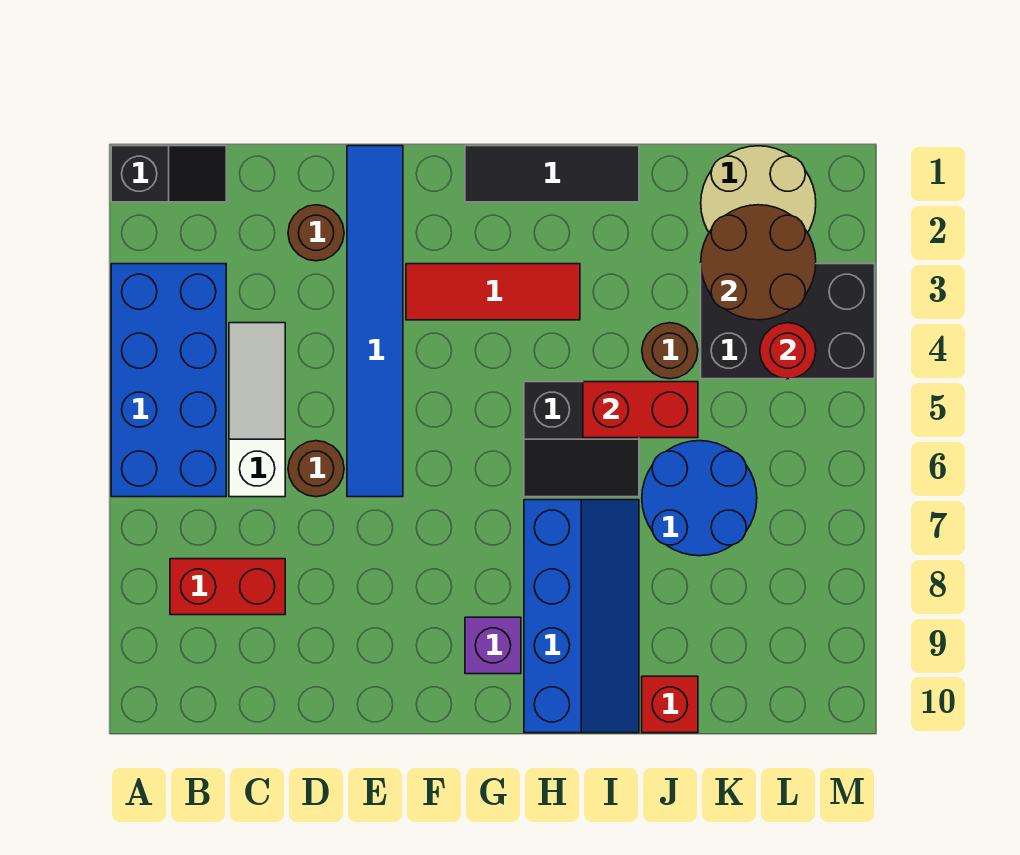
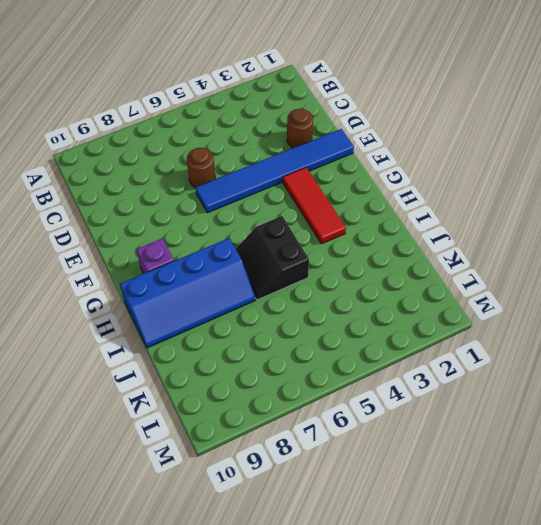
none -> black 1x2 slope [111,146,226,202]
none -> blue 2x4 brick [111,264,226,497]
none -> red 1x2 brick [170,559,285,615]

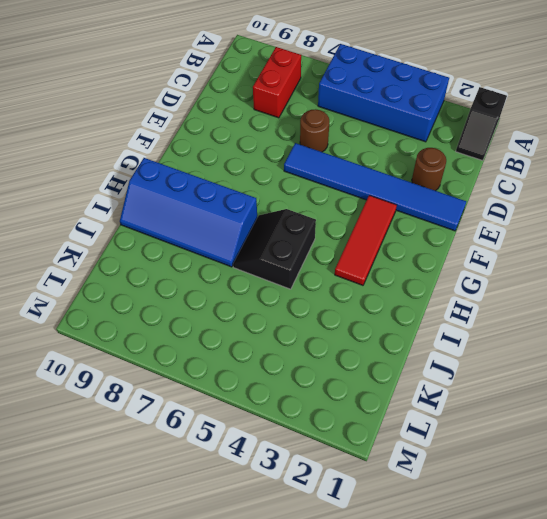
none -> white 1x3 slope [229,323,285,497]
none -> black 1x3 tile [465,146,639,202]
none -> purple 1x1 brick [465,617,521,674]

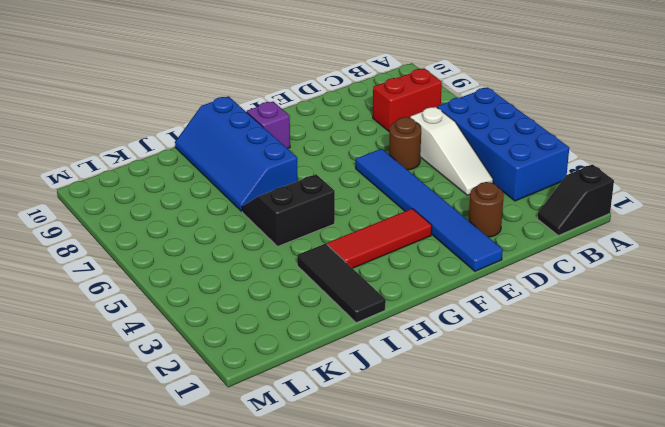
black 1x3 tile [297,244,386,323] -> black 1x3 tile turned to [465,146,639,202]
none -> brown 1x1 round brick [642,323,698,379]
none -> blue 2x2 round brick [642,441,757,556]
none -> red 1x1 brick [642,676,698,733]

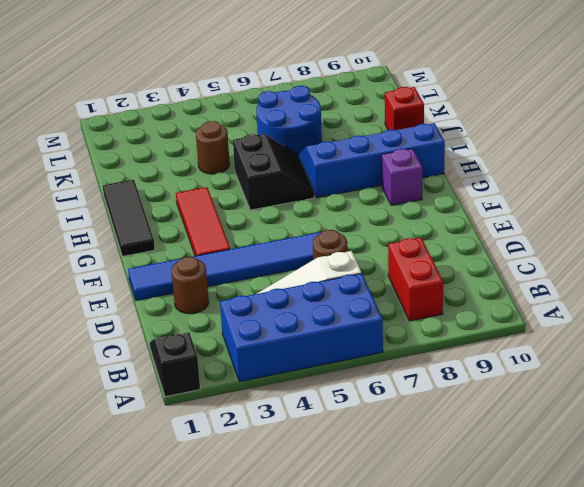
none -> tan 2x2 round brick [701,146,816,233]
none -> black 2x3 brick [701,264,875,379]
none -> red 1x2 brick [583,382,698,438]

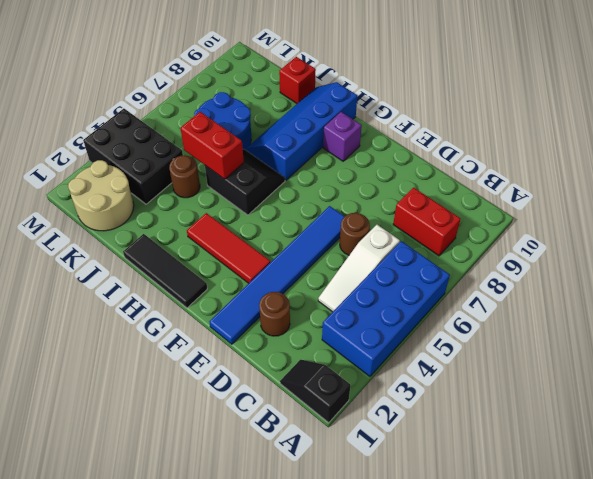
none -> brown 2x2 round brick [701,205,816,320]
none -> red 1x1 round brick [760,323,816,379]

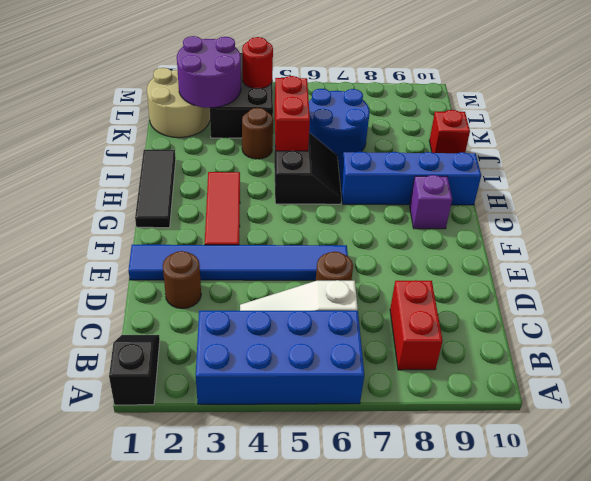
purple 2x2 round brick [177,36,241,108] -> brown 2x2 round brick [701,205,816,320]

